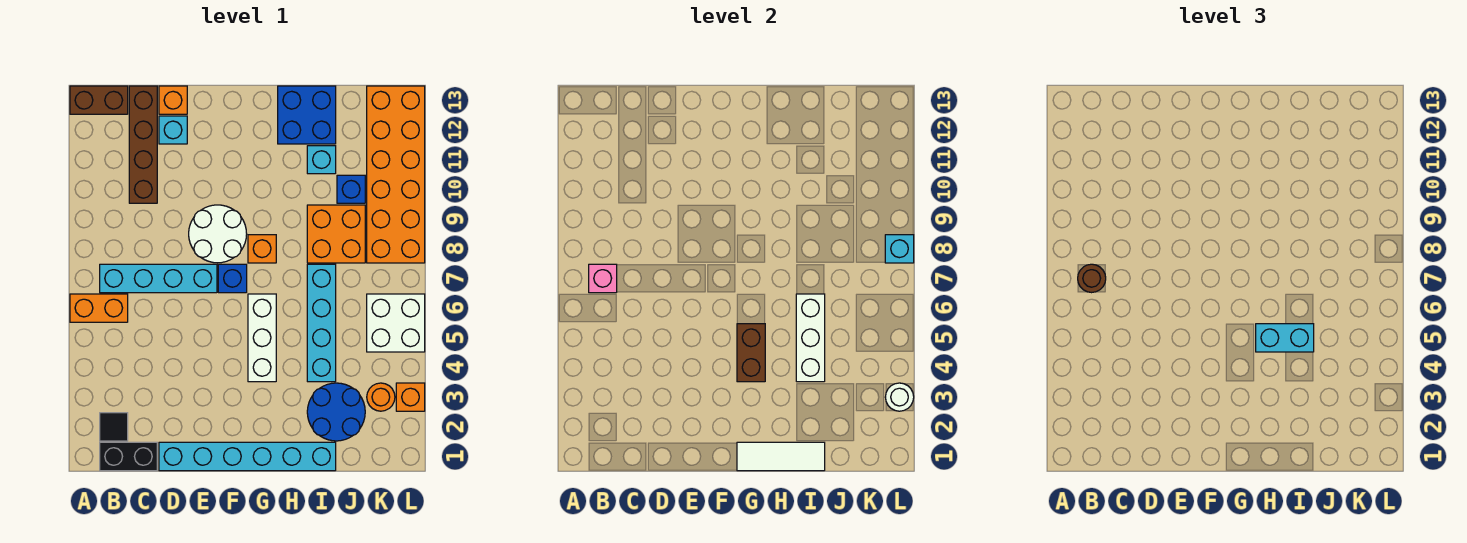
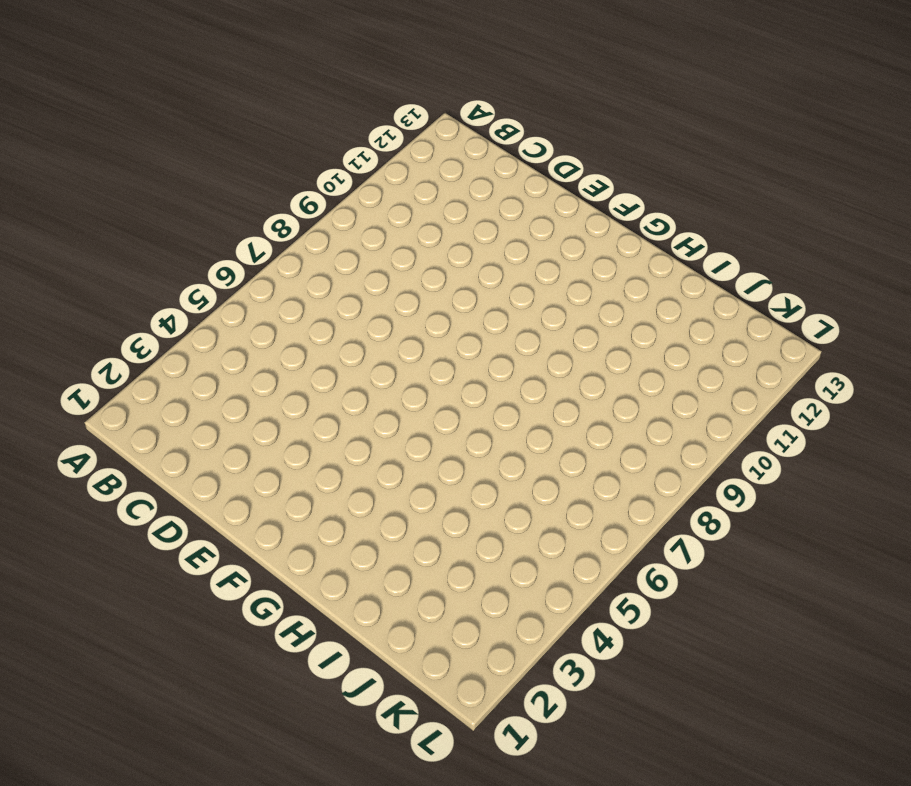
none -> orange 1x2 brick [70,294,128,322]
none -> brown 1x2 brick [70,86,128,114]
none -> black 1x2 brick [100,442,157,471]
none -> black 1x1 tile [100,413,128,441]

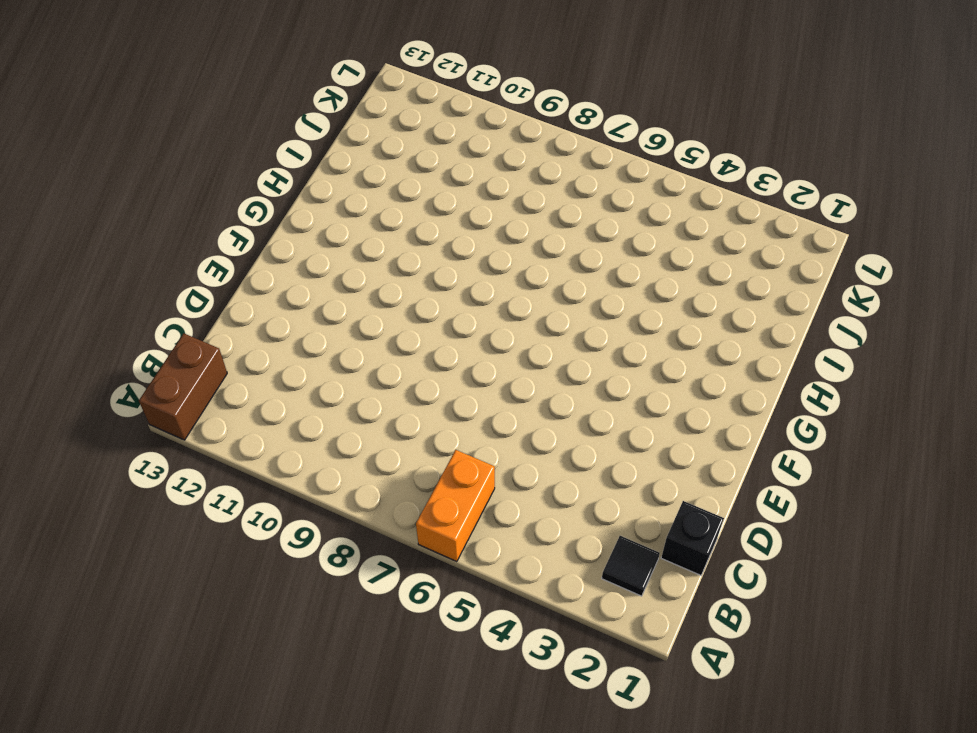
black 1x1 brick [661,501,724,575] -> black 1x2 brick [100,442,157,471]
none -> cyan 1x4 brick [100,264,217,293]
none -> brown 1x4 brick [129,86,157,203]
none -> cyan 1x6 brick [159,442,336,471]
none -> cyan 1x1 brick [159,116,187,144]

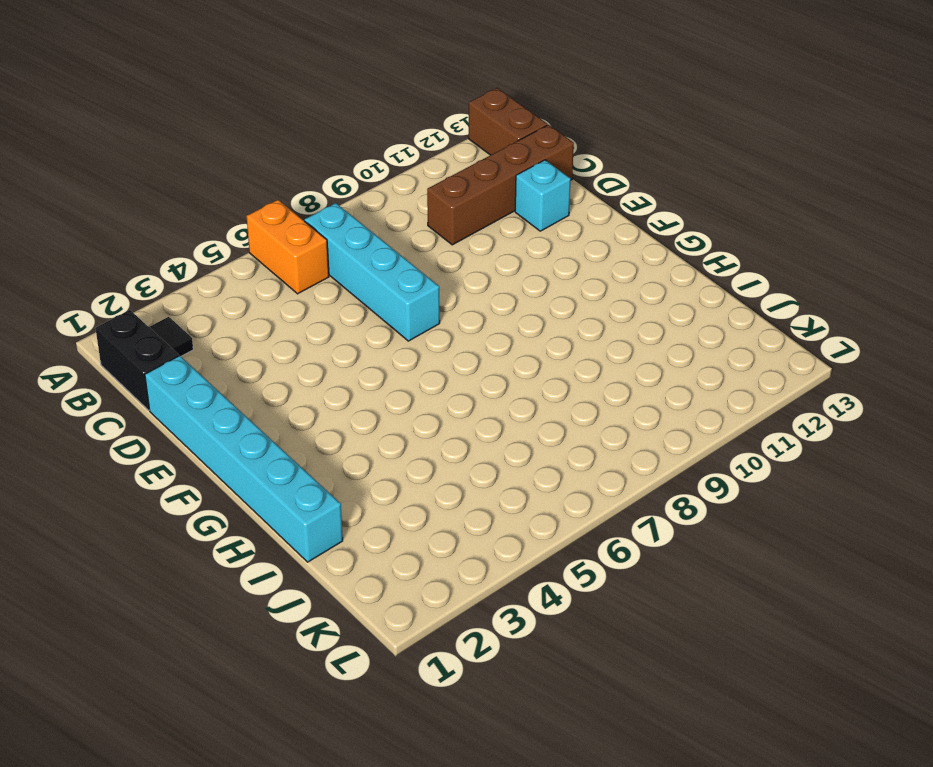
none -> orange 1x1 brick [159,86,187,114]
none -> white 2x2 round brick [189,205,247,263]
none -> blue 1x1 brick [218,264,247,293]
none -> white 1x3 brick [248,294,276,382]

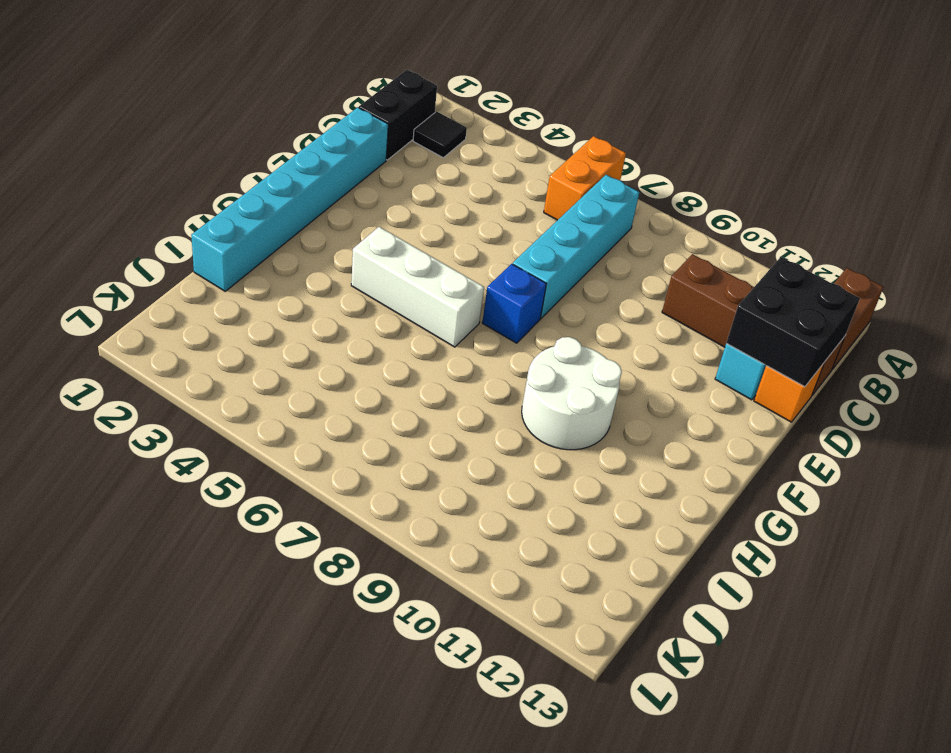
black 2x2 brick [726,257,860,387] -> none
white 2x2 round brick [522,337,622,450] -> white 2x2 round brick moved to [189,205,247,263]
none -> orange 1x1 brick [248,235,276,263]
none -> blue 2x2 brick [278,86,336,144]
none -> blue 2x2 round brick [307,383,365,441]
none -> cyan 1x4 brick [307,264,336,382]

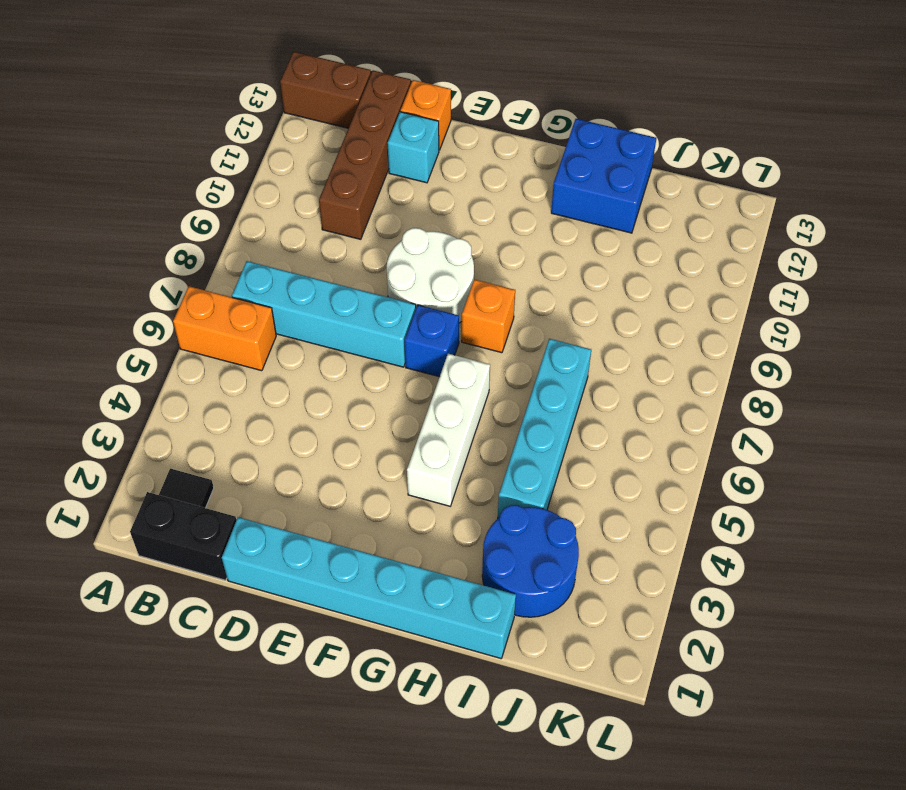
none -> orange 2x2 brick [307,205,365,263]
none -> cyan 1x1 brick [307,146,336,174]
none -> blue 1x1 brick [337,175,365,203]
none -> orange 1x1 round brick [367,383,395,411]

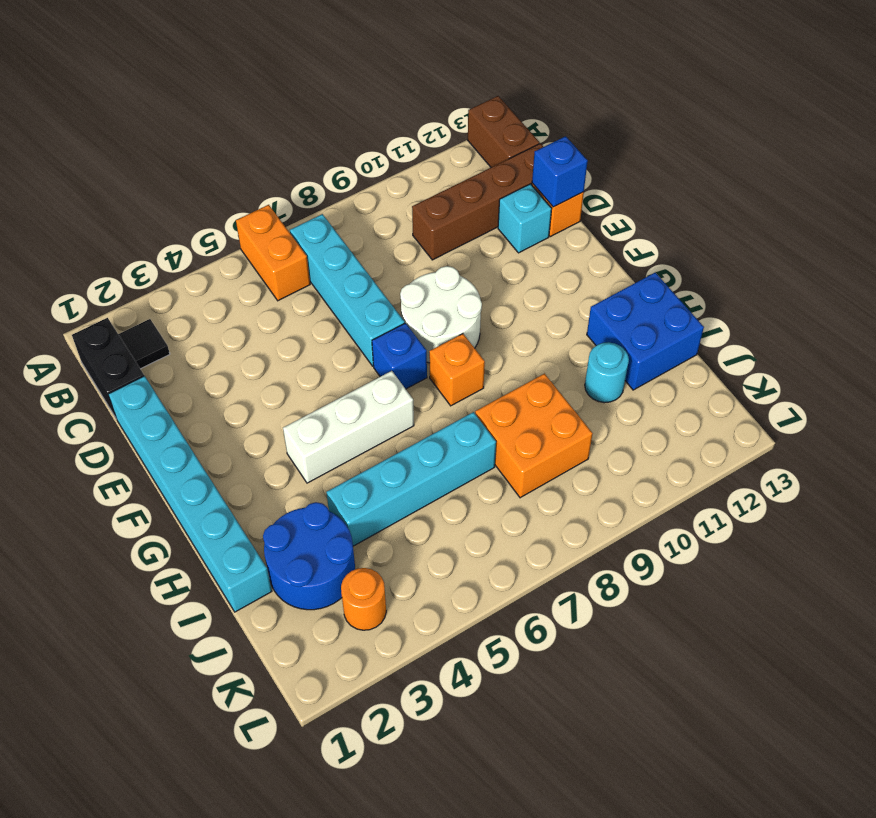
blue 1x1 brick [532,136,588,207] -> blue 1x1 brick moved to [337,175,365,203]
cyan 1x1 round brick [585,342,629,403] -> cyan 1x1 brick [307,146,336,174]
none -> white 2x2 brick [367,294,425,352]
none -> orange 2x6 brick [367,86,425,263]
none -> orange 1x1 brick [396,383,425,411]
none -> pink 1x1 brick [589,264,617,293]

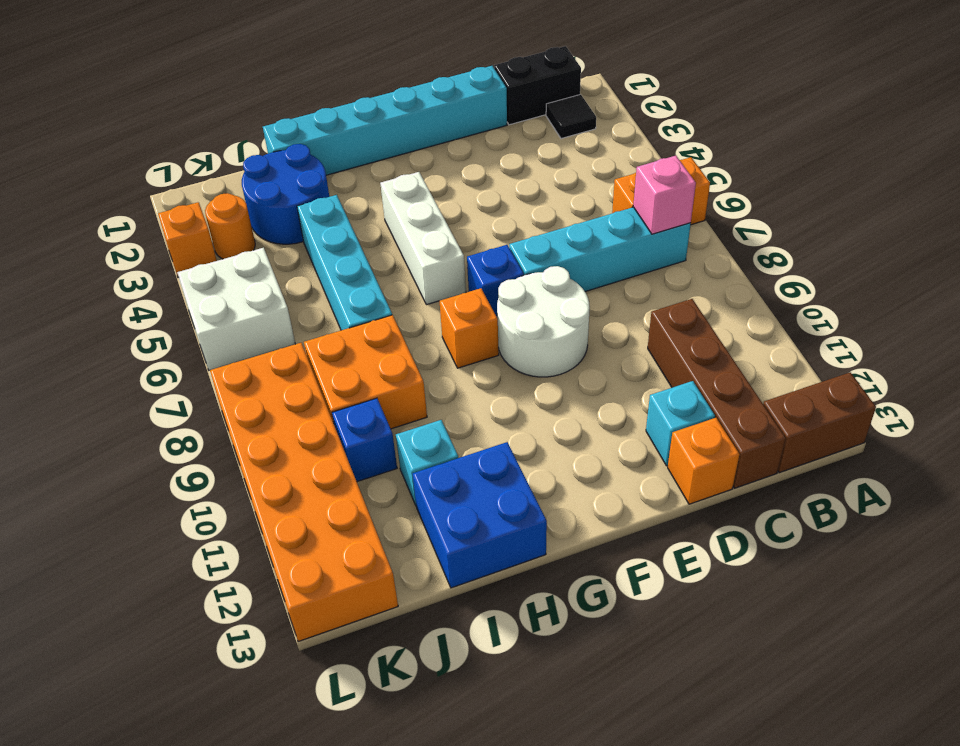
none -> white 1x3 tile [737,442,825,471]
none -> brown 1x2 brick [737,324,765,382]
none -> white 1x3 brick [796,294,825,382]
none -> white 1x1 round brick [885,383,914,411]

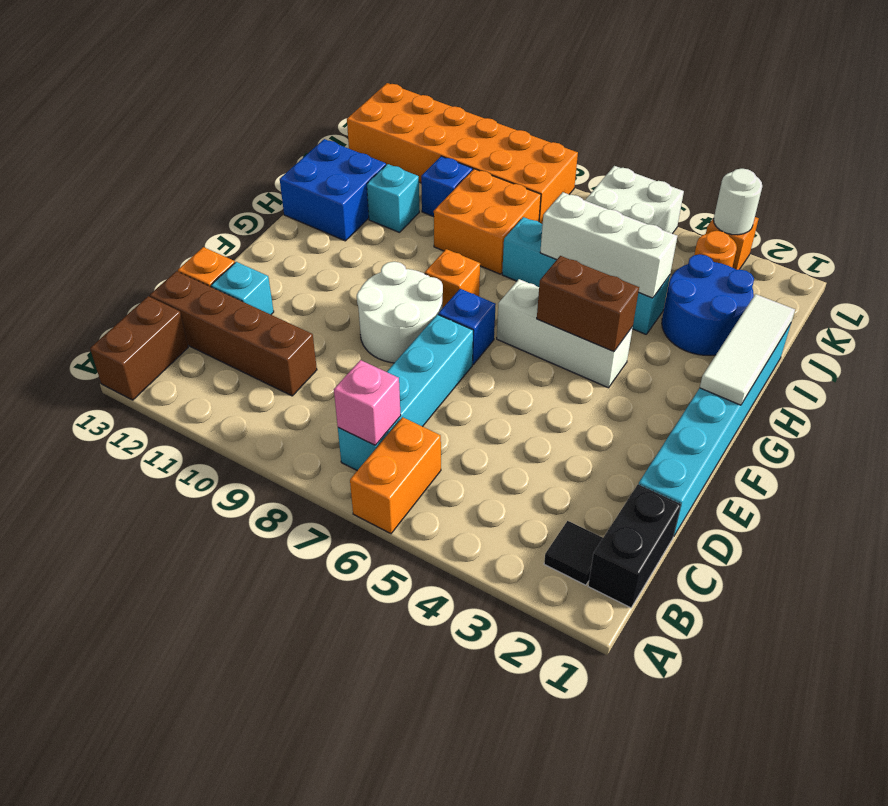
none -> cyan 1x1 brick [885,235,914,263]
none -> brown 1x1 round brick [1078,264,1106,293]
none -> cyan 1x2 brick [1256,324,1314,352]

